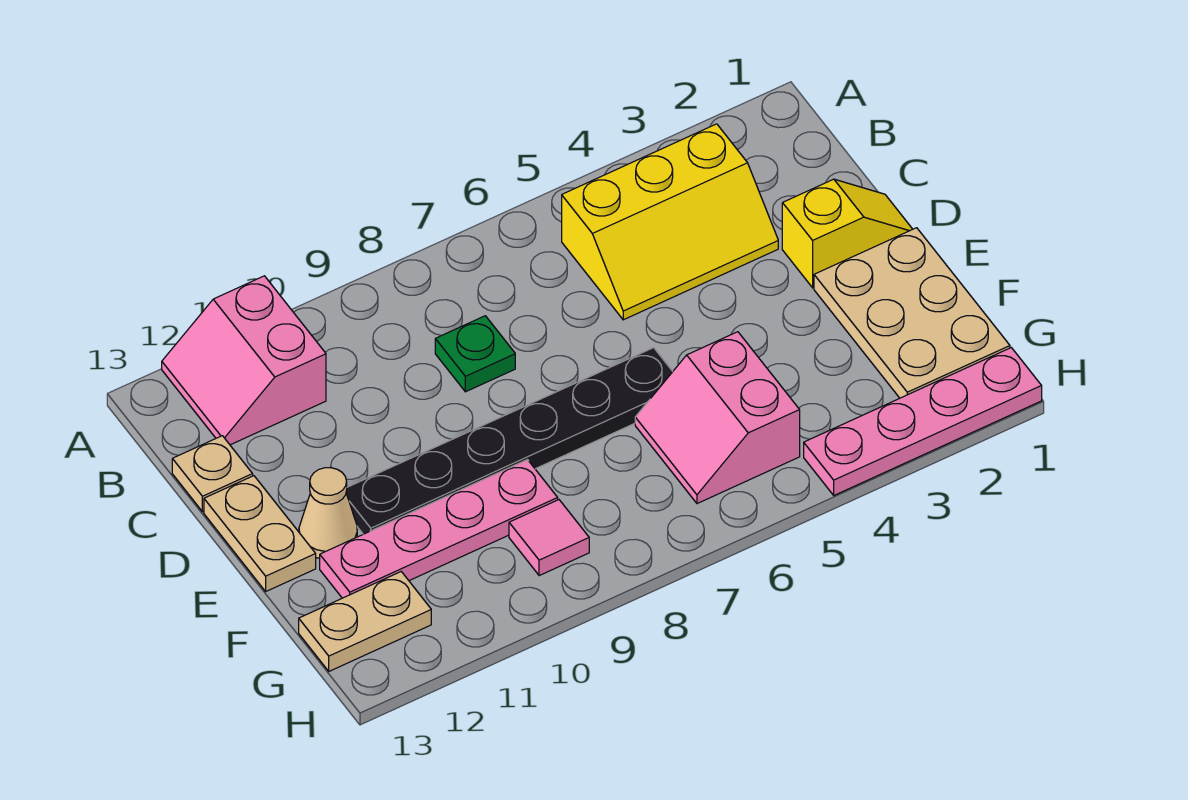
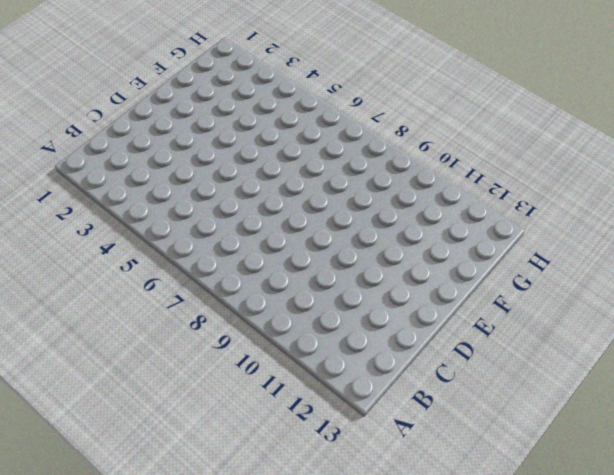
none -> pink 2x2 slope [162,276,326,445]
none -> yellow 2x3 slope [562,124,778,320]
none -> green 1x1 plate [435,316,515,392]

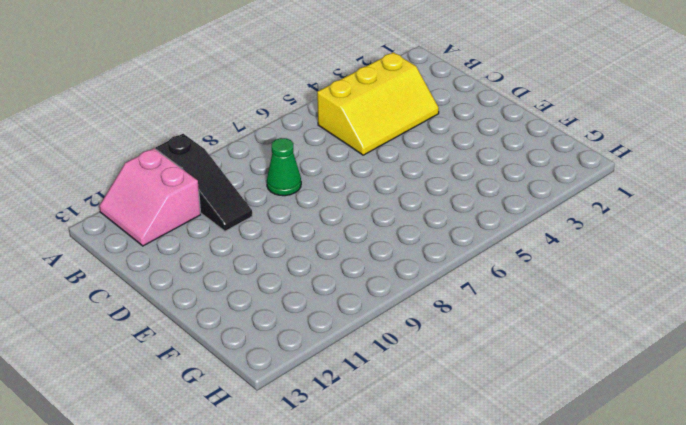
black 1x3 slope [156,134,252,231] -> none
green 1x1 cone [267,138,301,196] -> green 1x1 plate [435,316,515,392]
none -> tan 1x1 plate [172,436,253,512]
none -> yellow 1x2 slope [782,179,913,288]
none -> tan 1x2 plate [204,476,316,591]

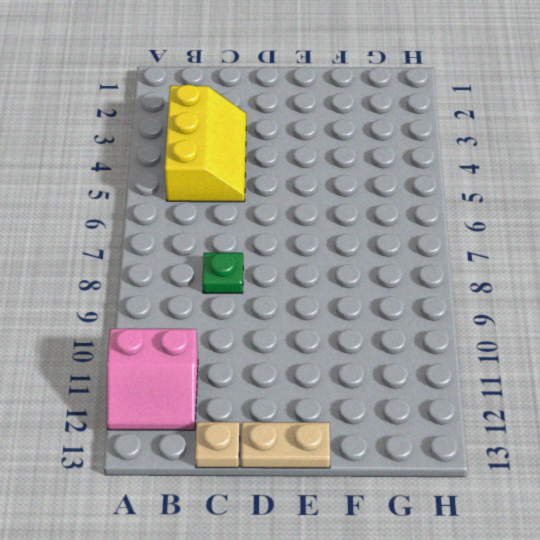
none -> yellow 1x2 slope [782,179,913,288]
none -> tan 2x3 plate [814,228,1010,398]
none -> black 1x6 plate [346,348,673,534]

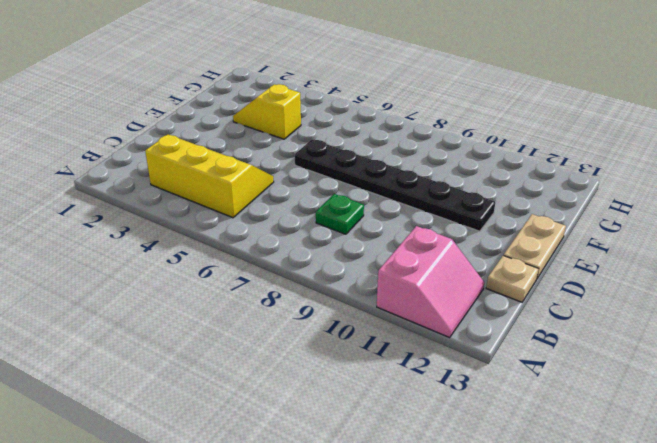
yellow 1x2 slope [233,84,301,139] -> yellow 1x2 slope moved to [782,179,913,288]
none -> tan 2x3 plate [814,228,1010,398]
none -> tan 1x1 cone [299,468,357,558]
none -> pink 2x2 slope [635,332,800,504]

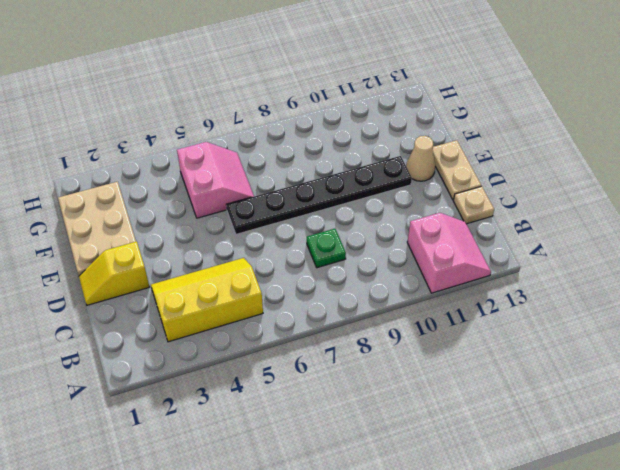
none -> pink 1x4 plate [320,460,558,598]
none -> pink 1x1 tile [509,500,589,576]
none -> tan 1x2 plate [299,572,431,671]

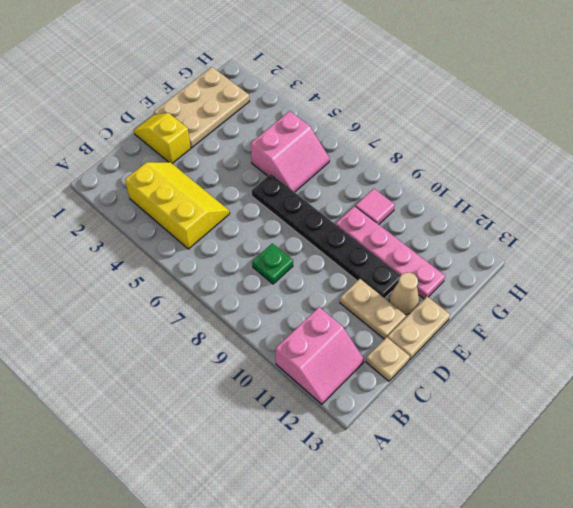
tan 1x2 plate [340,279,406,339] -> tan 1x2 plate moved to [299,572,431,671]
none -> pink 1x4 plate [804,348,1042,495]

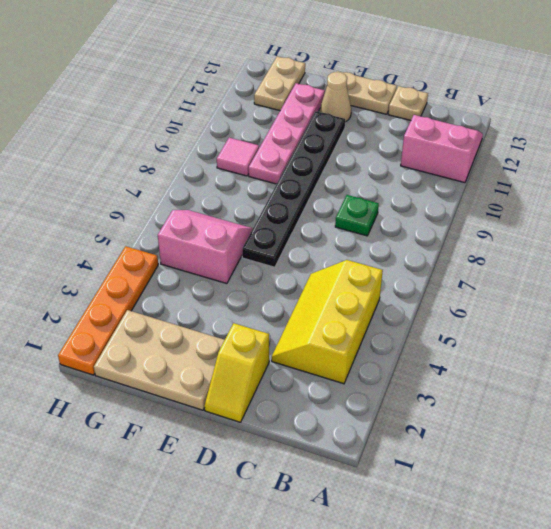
orange 1x4 plate [58,246,158,375] -> pink 1x4 plate [804,348,1042,495]

